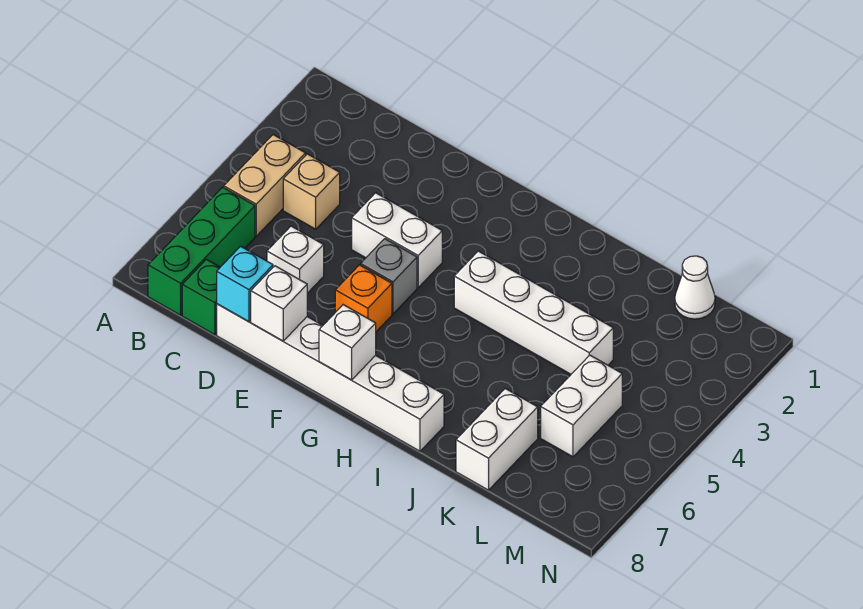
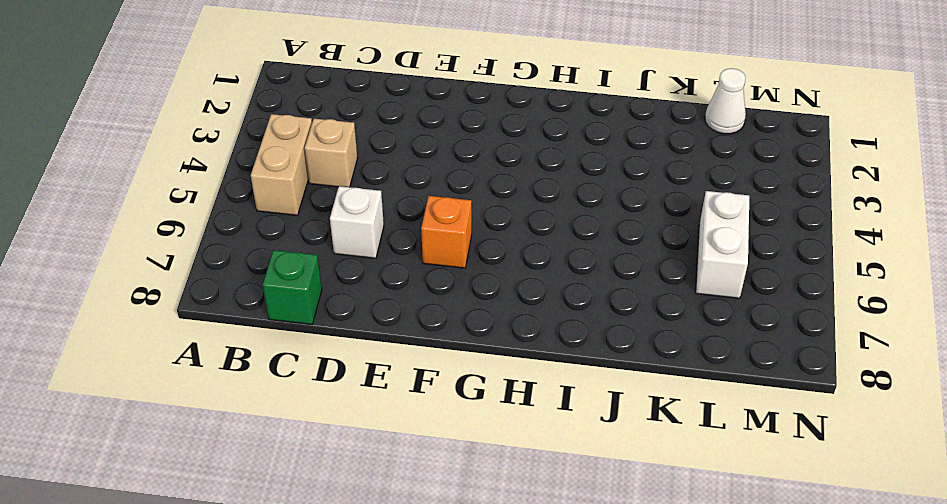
none -> green 1x3 brick [148,187,255,315]
none -> white 1x6 brick [217,304,444,451]
none -> white 1x2 brick [352,193,442,287]

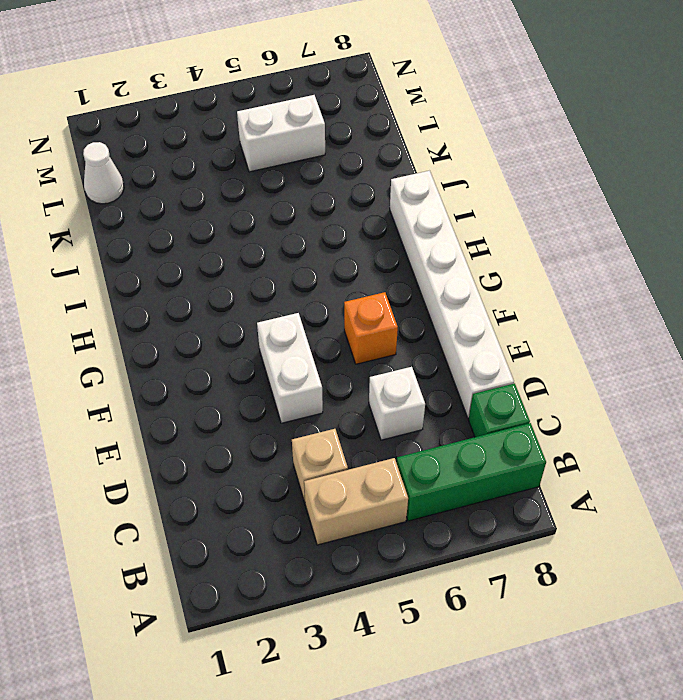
none -> grey 1x1 brick [361,239,417,314]
none -> white 1x4 brick [454,251,613,374]
none -> white 1x2 brick [456,388,538,490]

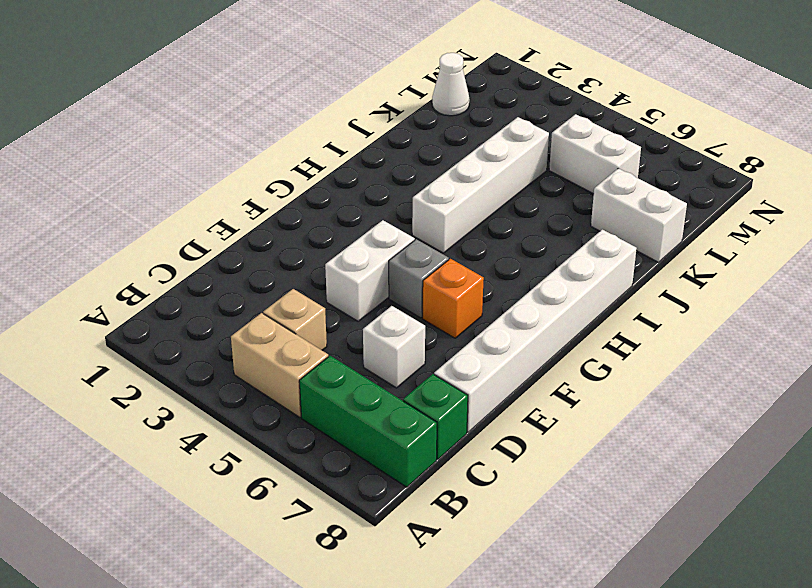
none -> cyan 1x1 brick [217,246,273,322]
none -> white 1x1 brick [251,266,307,341]
none -> white 1x1 brick [319,305,376,380]

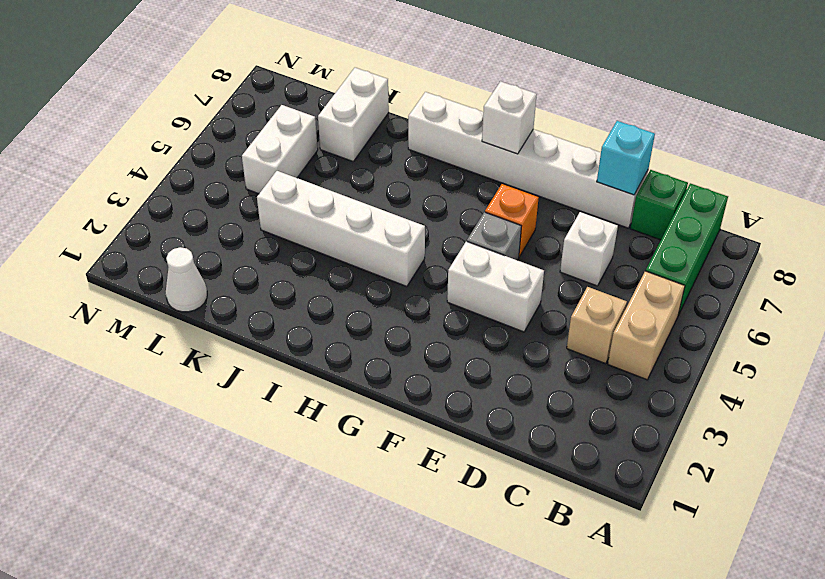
none -> white 1x1 brick [251,266,307,341]

